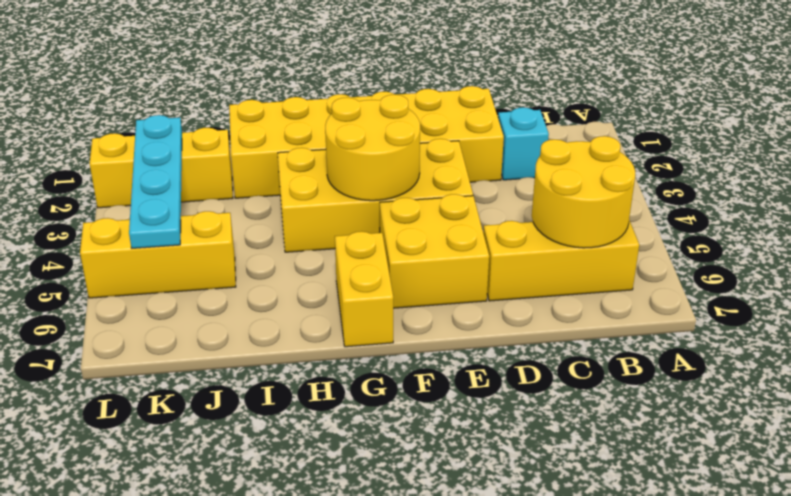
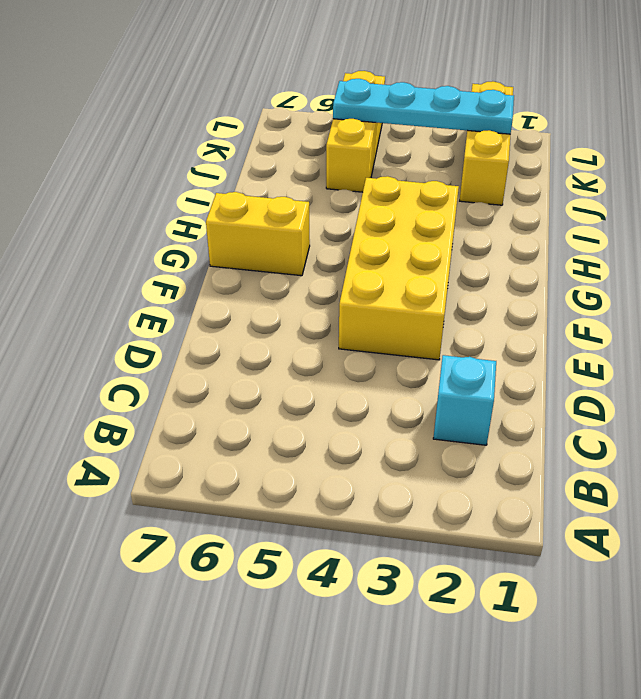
none -> yellow 1x3 brick [483,220,639,301]
none -> yellow 2x6 brick [229,86,504,198]

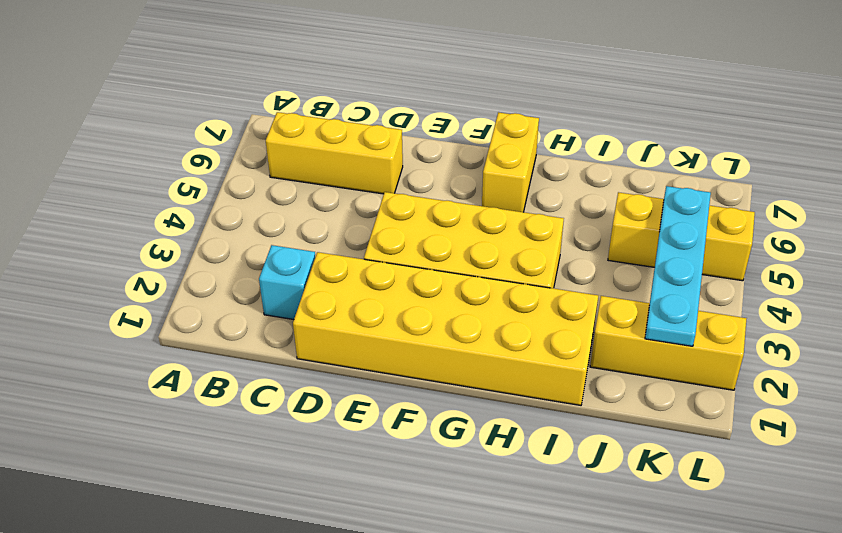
none -> yellow 2x2 brick [380,194,489,308]
none -> yellow 2x2 round brick [532,136,635,248]

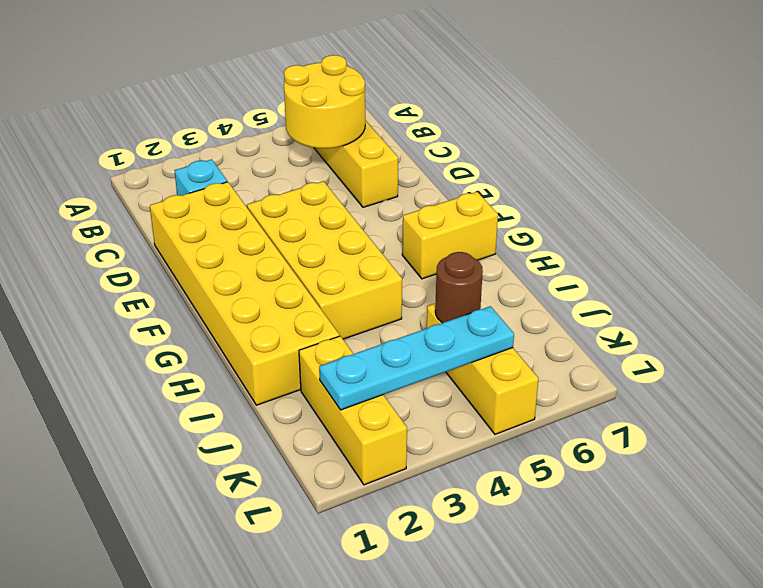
brown 1x1 round brick [435,252,483,323] -> none
none -> yellow 2x2 brick [380,194,489,308]
none -> yellow 2x2 round brick [325,94,420,201]

